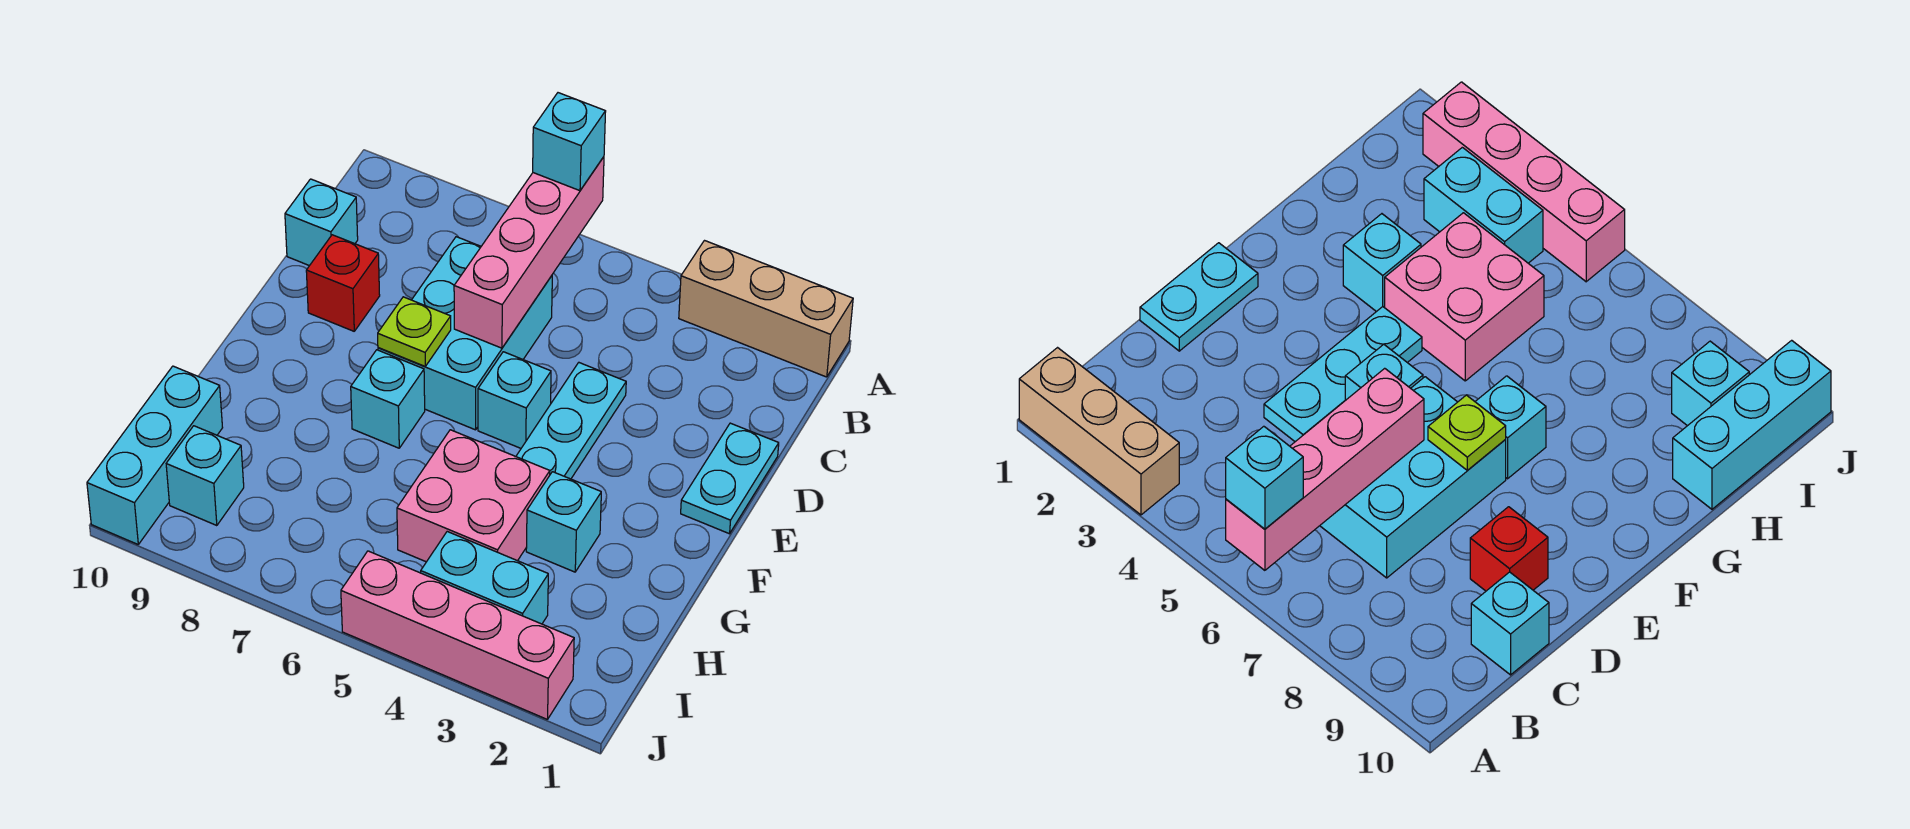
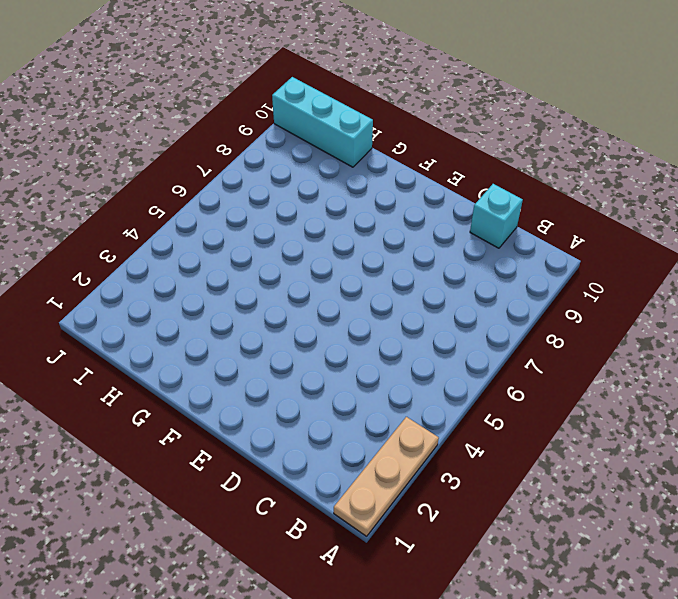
tan 1x3 plate [334,417,439,536] -> tan 1x3 brick [679,241,853,377]
none -> cyan 2x3 brick [378,237,552,430]
none -> cyan 1x2 plate [681,423,779,534]
none -> cyan 1x3 plate [516,363,626,479]

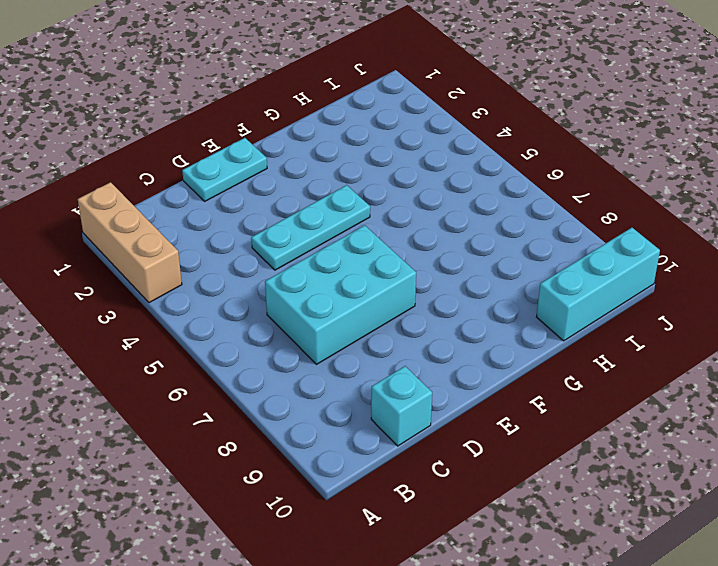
none -> red 1x1 brick [306,235,380,331]
none -> cyan 1x1 brick [478,352,551,448]
none -> cyan 1x1 brick [351,350,425,448]

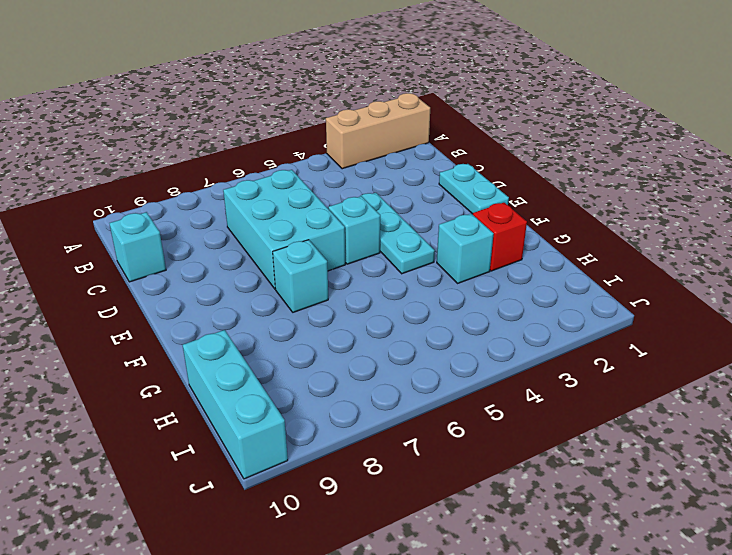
red 1x1 brick [473,203,527,271] -> red 1x1 brick moved to [306,235,380,331]
none -> pink 2x2 brick [397,430,550,562]
none -> cyan 1x2 brick [421,532,548,624]
none -> cyan 1x1 brick [166,426,244,526]

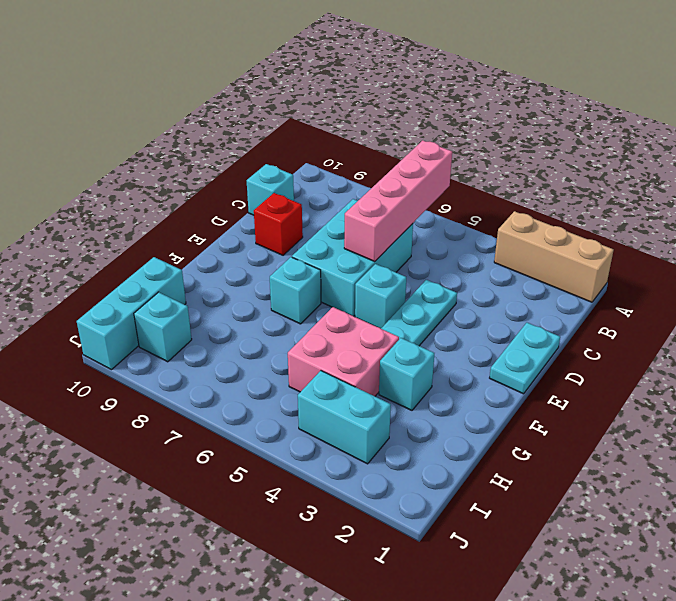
none -> pink 1x4 brick [341,551,574,720]
none -> lime 1x1 plate [378,297,451,366]
none -> cyan 1x1 brick [533,93,606,191]

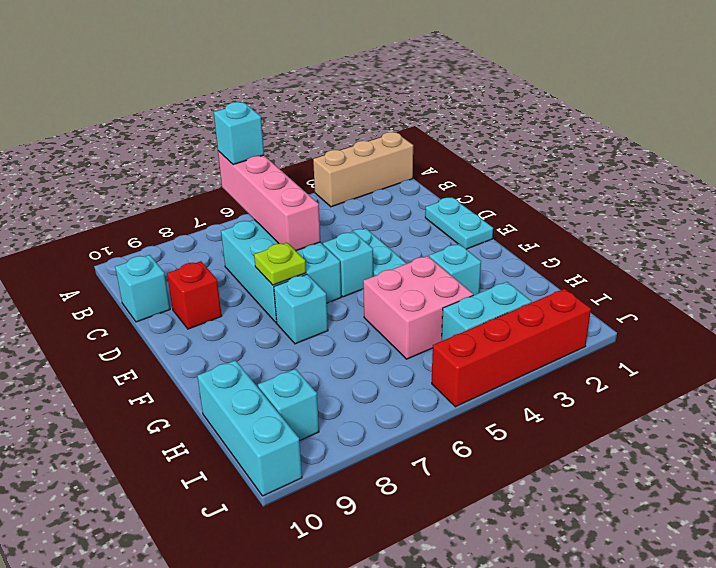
red 1x4 brick [432,289,591,407] -> pink 1x4 brick [341,551,574,720]

